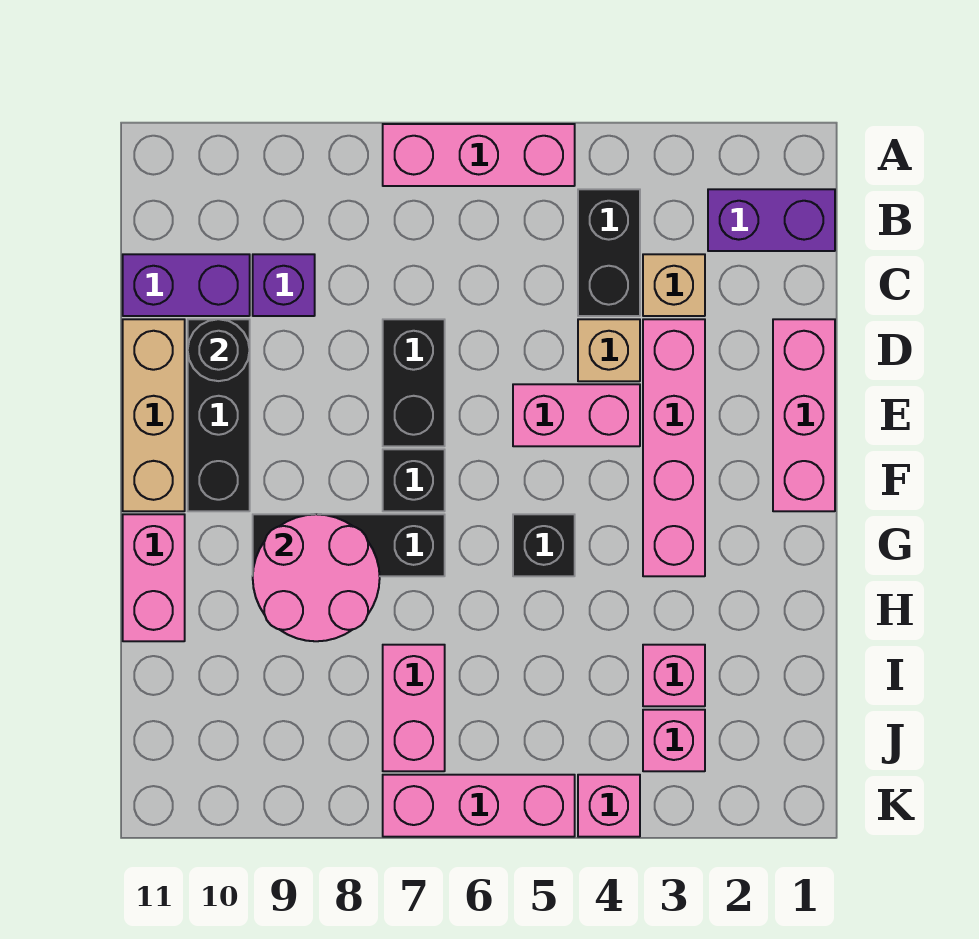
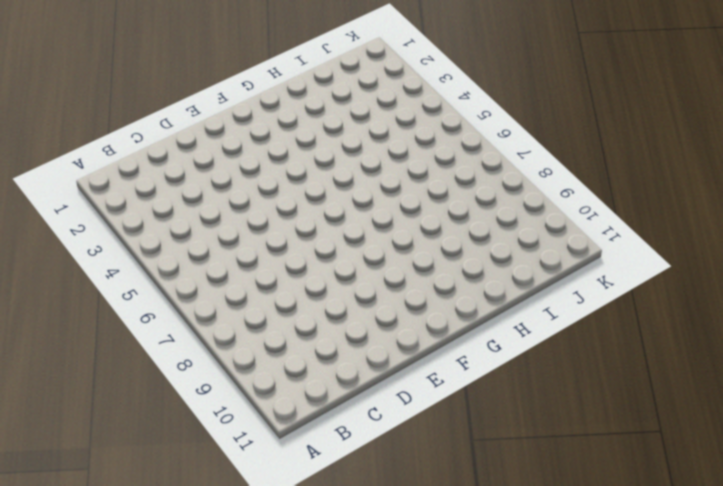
none -> pink 1x3 brick [383,124,575,186]
none -> purple 1x2 brick [708,189,835,251]
none -> black 1x2 brick [578,189,640,316]

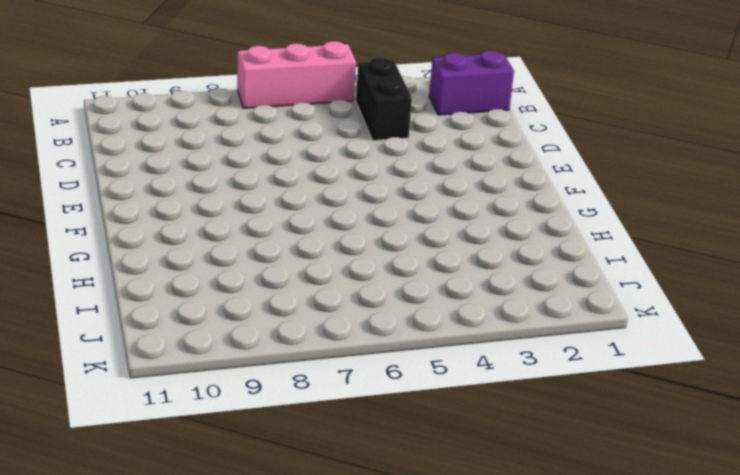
none -> tan 1x1 brick [643,254,705,316]
none -> purple 1x1 brick [253,254,315,316]
none -> purple 1x2 brick [123,254,250,316]

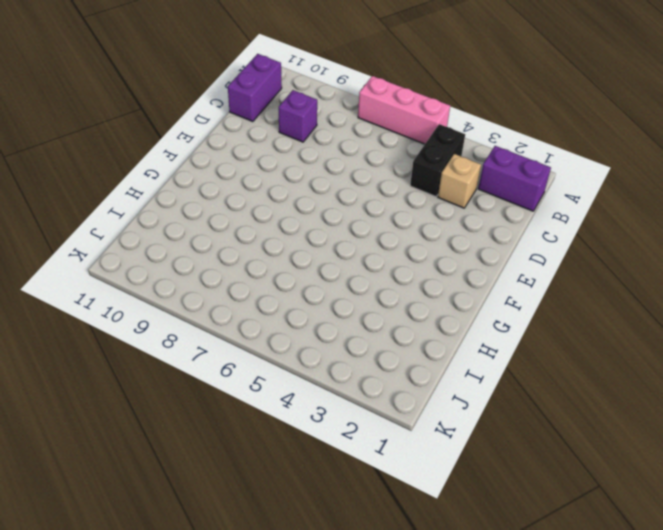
purple 1x2 brick [228,54,282,122] -> purple 1x2 brick turned to [123,254,250,316]
none -> pink 1x3 brick [773,319,835,511]
none -> pink 1x4 brick [643,319,705,576]
none -> tan 1x1 brick [578,319,640,381]

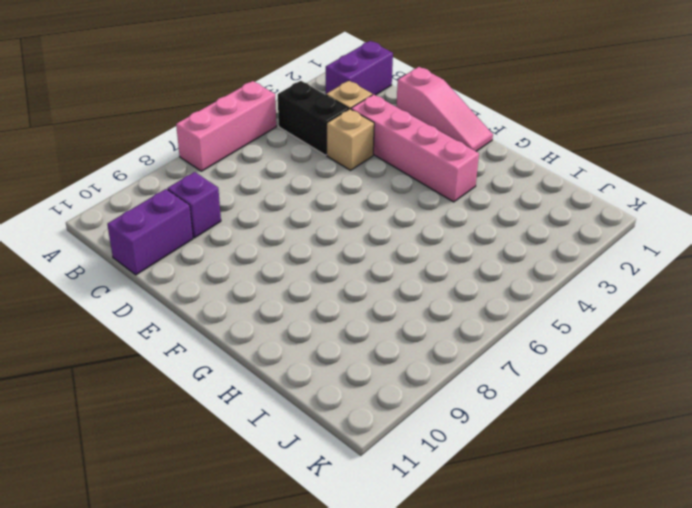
pink 1x3 slope [396,67,493,151] -> pink 1x3 brick [773,319,835,511]
none -> black 1x2 brick [383,319,445,446]
none -> black 1x3 brick [188,319,250,511]
none -> tan 1x3 brick [123,319,185,511]

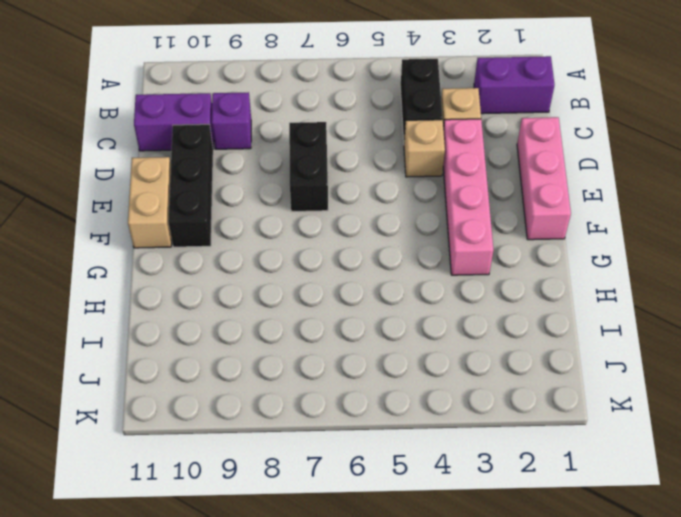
tan 1x2 brick [128,157,172,248] -> tan 1x3 brick [123,319,185,511]
none -> pink 1x3 brick [383,124,575,186]
none -> pink 1x2 brick [513,384,640,446]
none -> black 1x1 brick [383,449,445,511]

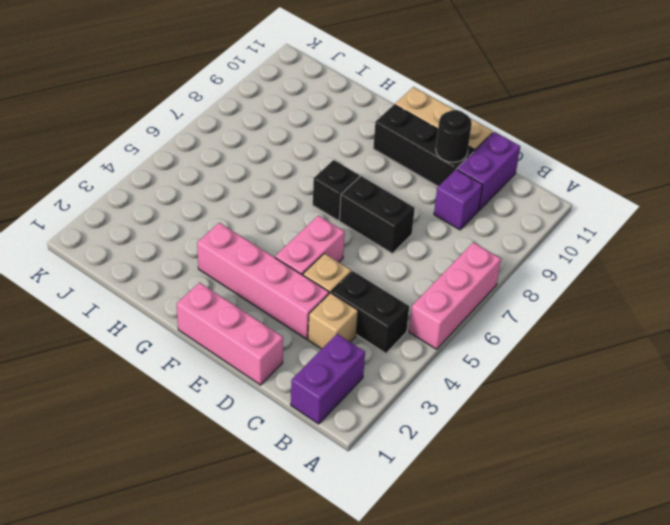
none -> black 1x1 brick [513,514,575,576]
none -> black 1x3 brick [253,514,445,576]
none -> pink 1x2 brick [123,514,185,641]

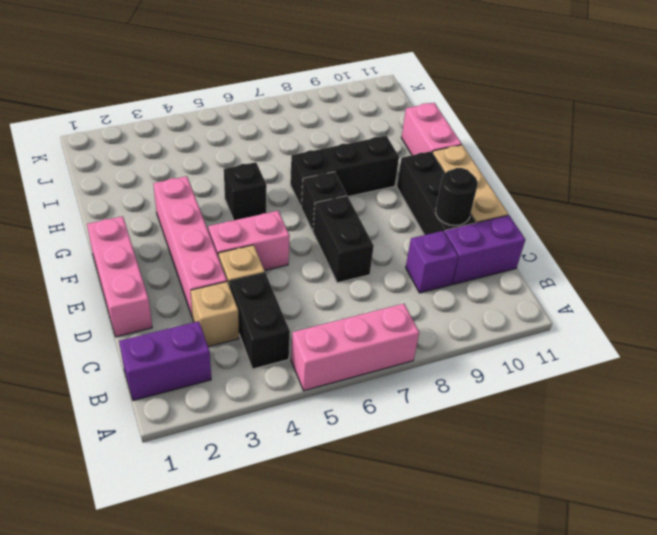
none -> pink 1x1 brick [643,645,705,706]
none -> pink 1x2 brick [383,645,445,771]
none -> pink 1x1 brick [643,710,705,771]

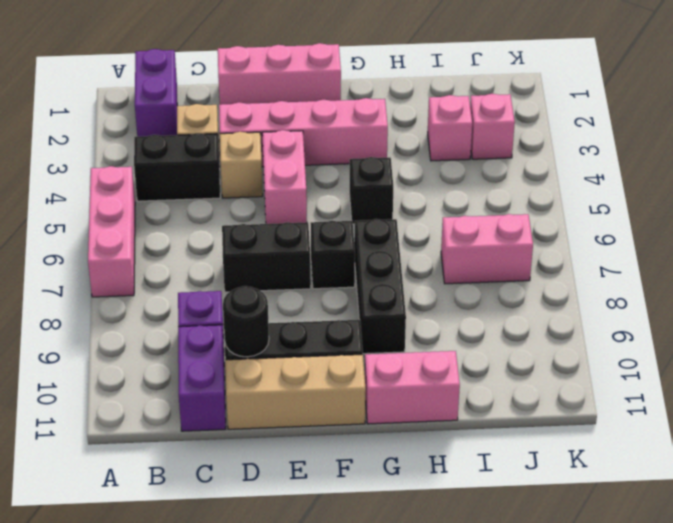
none -> pink 1x1 brick [578,775,640,837]
none -> pink 1x3 brick [383,775,575,837]
none -> pink 2x2 round brick [253,514,380,641]

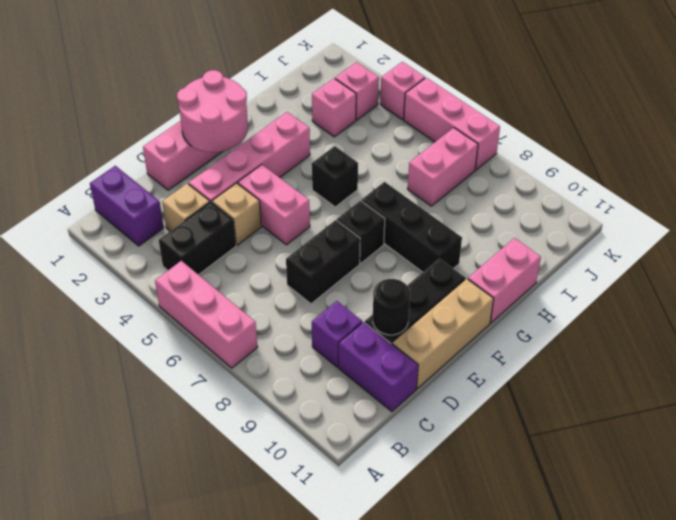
pink 2x2 round brick [177,70,248,152] -> pink 2x2 round brick moved to [253,514,380,641]

